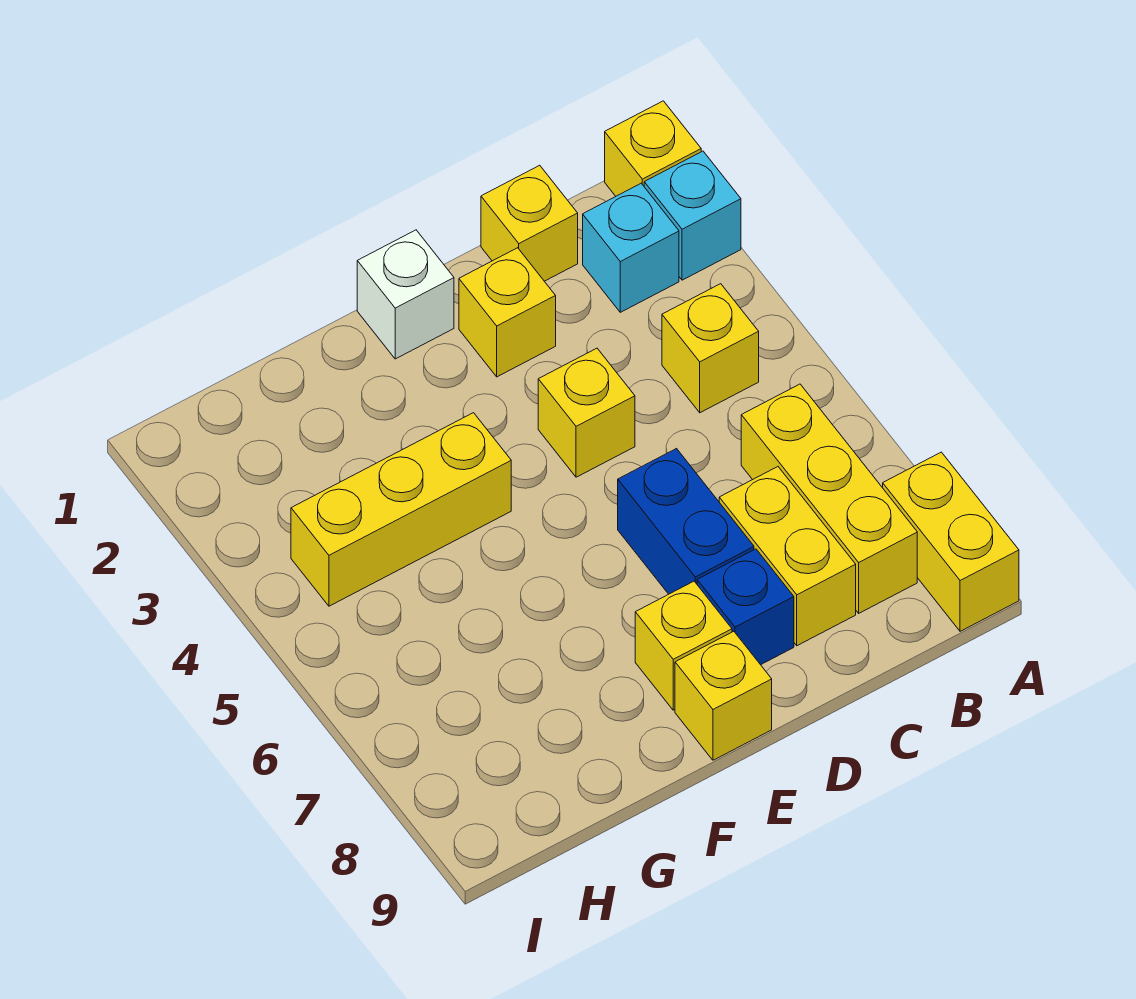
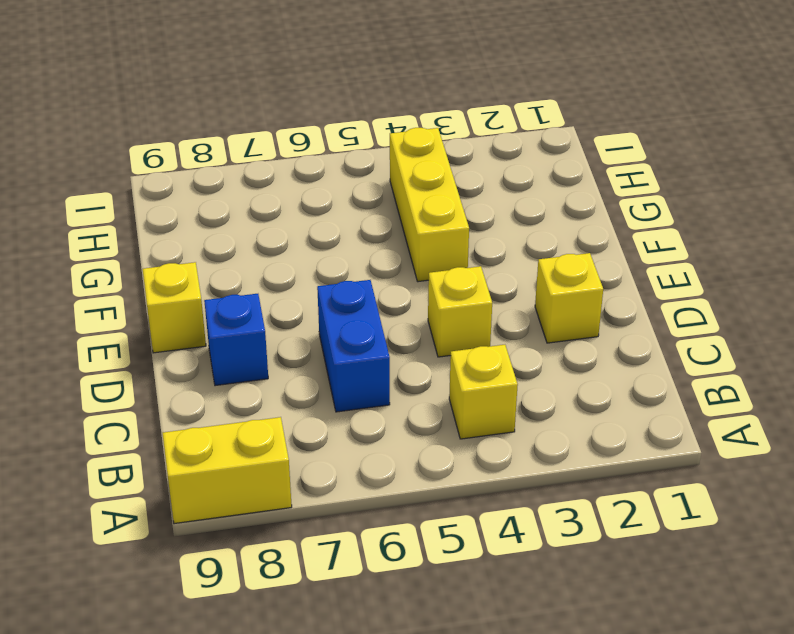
blue 1x2 brick [317,280,390,412] -> blue 1x2 brick turned to [618,449,754,594]
none -> yellow 1x1 brick [605,101,701,196]
none -> cyan 1x1 brick [644,151,741,280]
none -> cyan 1x1 brick [583,183,679,312]

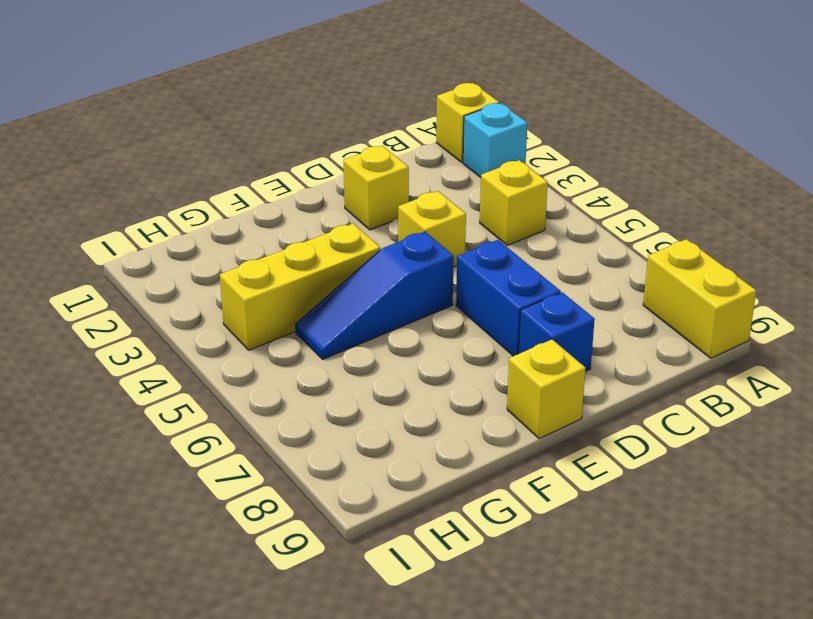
blue 1x3 slope [295,232,454,360] -> none
none -> cyan 1x1 brick [583,183,679,312]
none -> yellow 1x3 brick [741,384,917,613]
none -> yellow 1x1 brick [481,165,578,281]

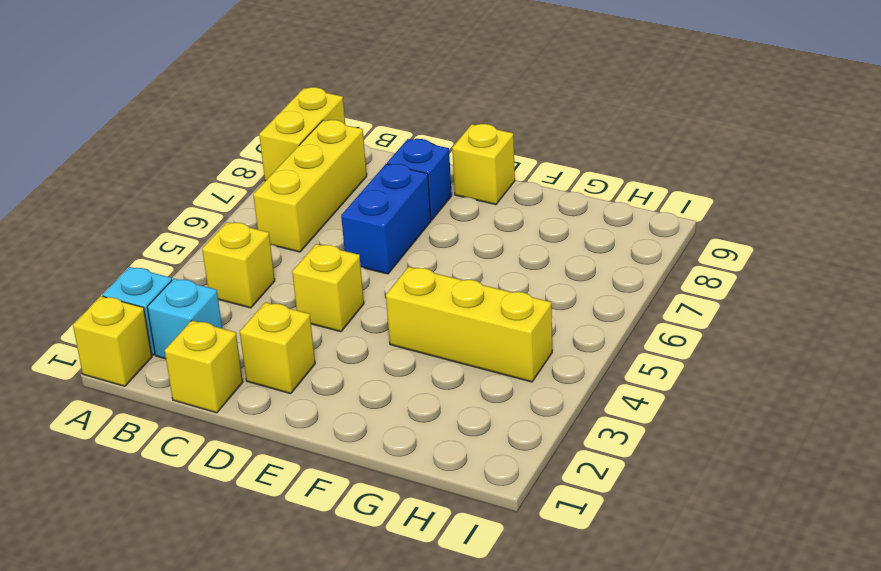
none -> yellow 1x2 brick [719,467,856,646]
none -> white 1x1 brick [357,230,454,359]
none -> yellow 1x1 brick [635,581,732,710]

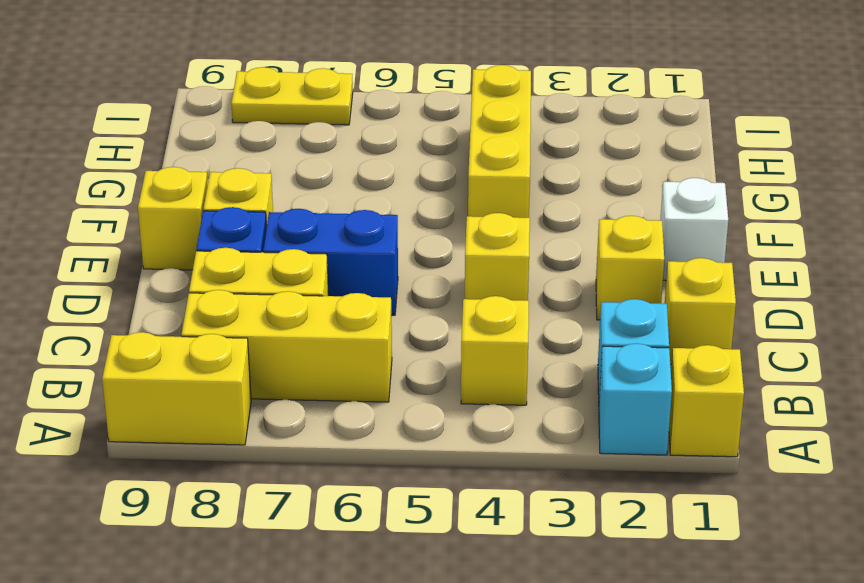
yellow 1x2 plate [231,67,353,125] -> none

